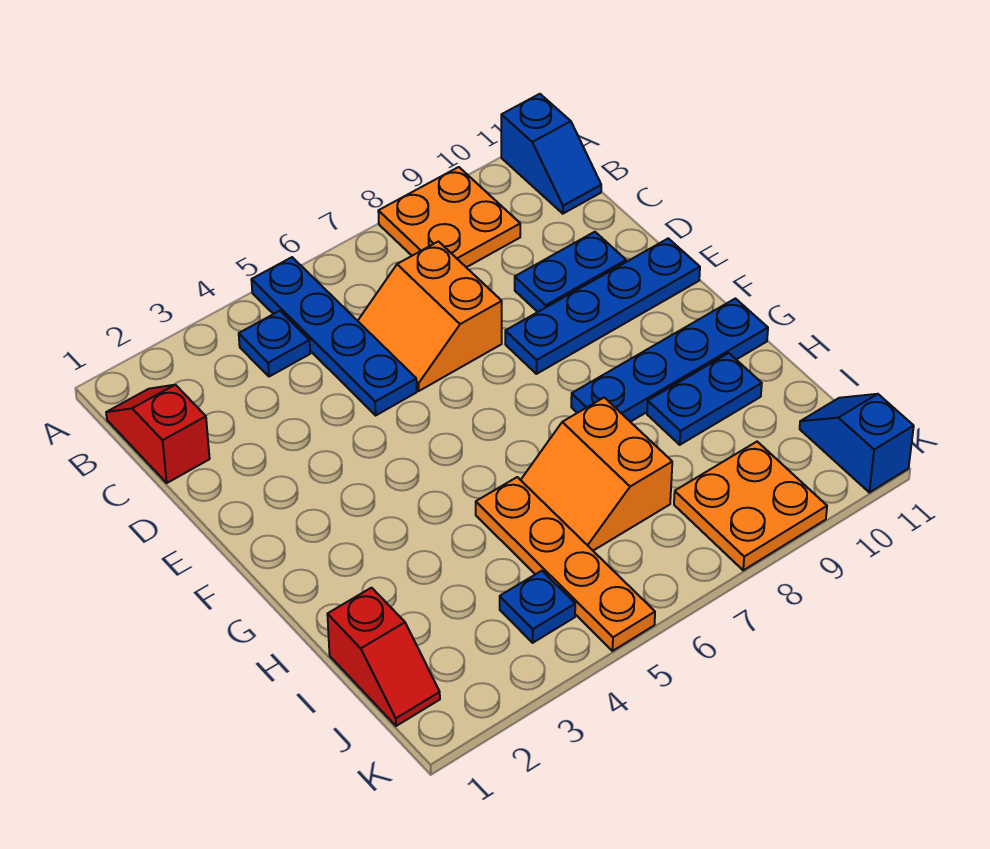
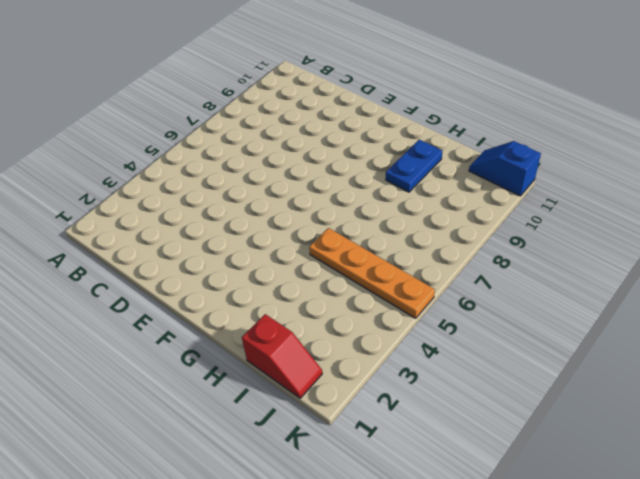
none -> blue 1x4 plate [251,257,417,415]
none -> orange 2x2 plate [378,167,520,267]
none -> blue 1x2 slope [501,94,601,214]

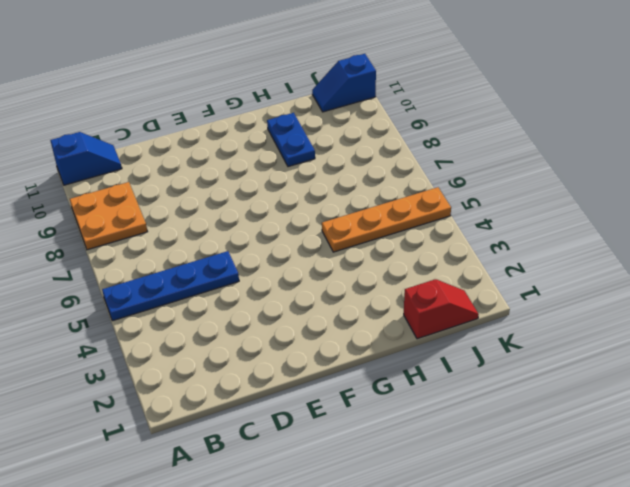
none -> red 1x2 slope [106,385,210,483]
none -> blue 1x1 plate [239,311,310,377]
none -> orange 2x2 slope [358,242,502,391]

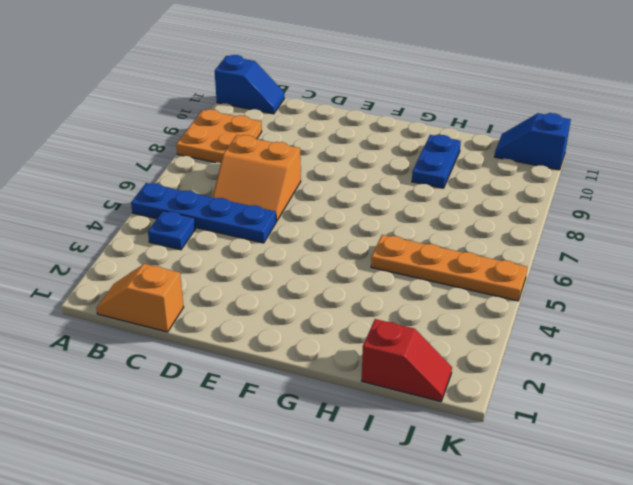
orange 1x2 slope [96,264,184,332] -> red 1x2 slope [106,385,210,483]
none -> blue 1x2 plate [515,232,626,312]
none -> blue 1x4 plate [505,238,700,374]
none -> blue 1x4 plate [571,299,768,422]

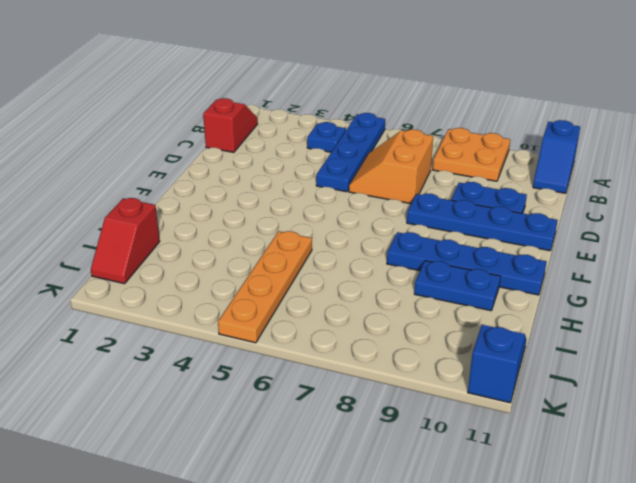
none -> orange 2x2 slope [521,398,672,551]
none -> blue 1x1 plate [500,571,575,643]
none -> orange 2x2 plate [674,442,827,570]

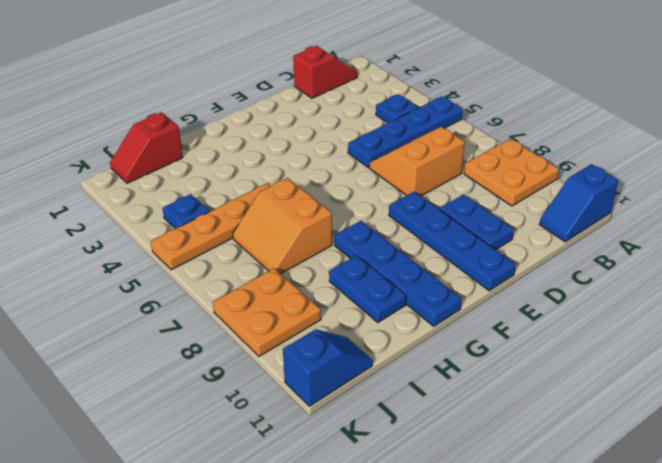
orange 2x2 slope [233,178,332,274] -> orange 2x2 slope turned to [521,398,672,551]

